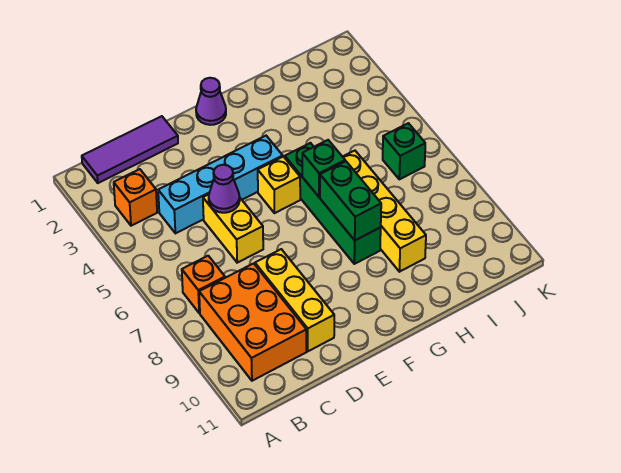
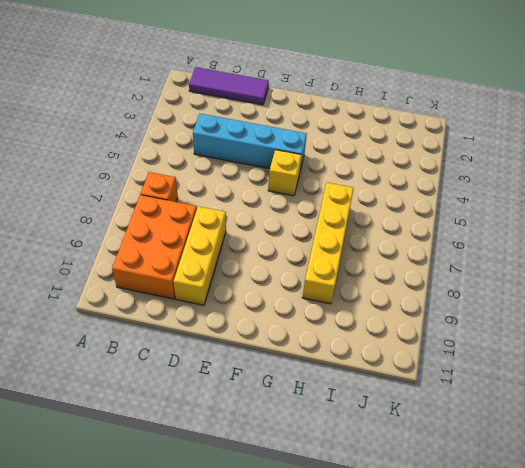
none -> orange 1x1 brick [114,169,157,226]
none -> yellow 1x2 brick [203,194,263,263]
none -> purple 1x1 cone [196,78,226,125]

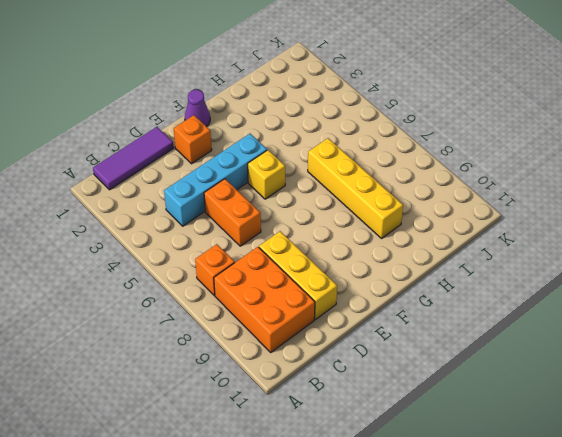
orange 1x2 brick [204,179,261,246] -> yellow 1x2 brick [203,194,263,263]
orange 1x1 brick [174,115,212,164] -> orange 1x1 brick moved to [114,169,157,226]
none -> green 1x4 brick [285,143,381,264]
none -> green 1x1 brick [383,123,425,179]
none -> purple 1x1 cone [209,165,240,213]

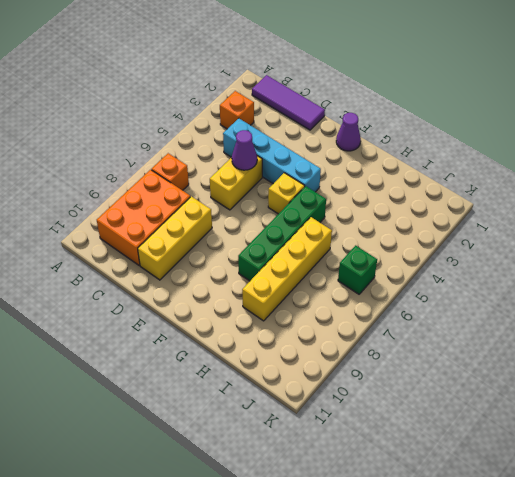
none -> green 1x1 brick [302,140,345,197]
none -> green 1x2 brick [320,161,381,240]

